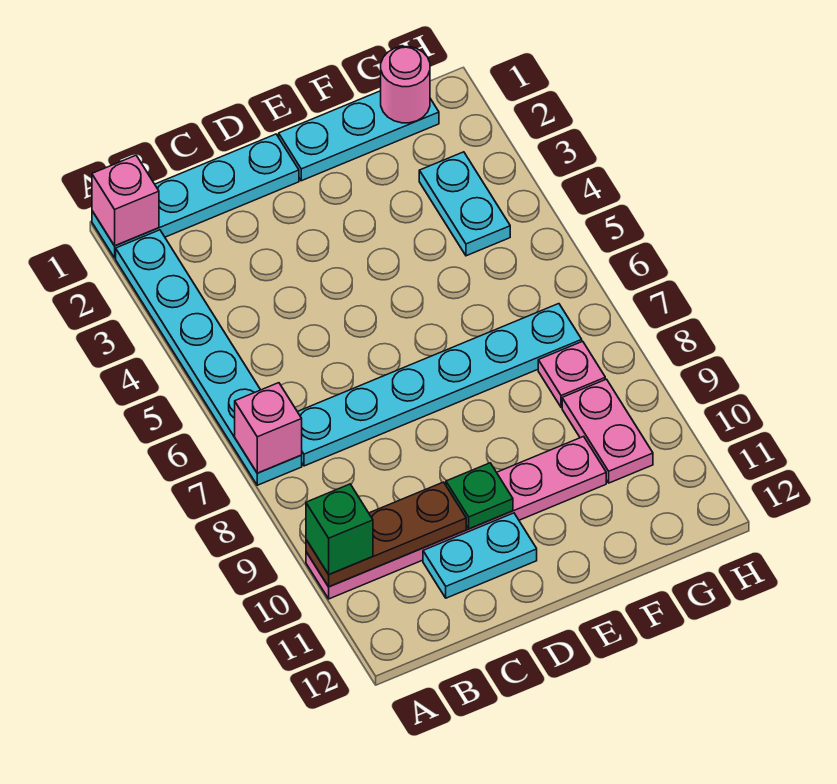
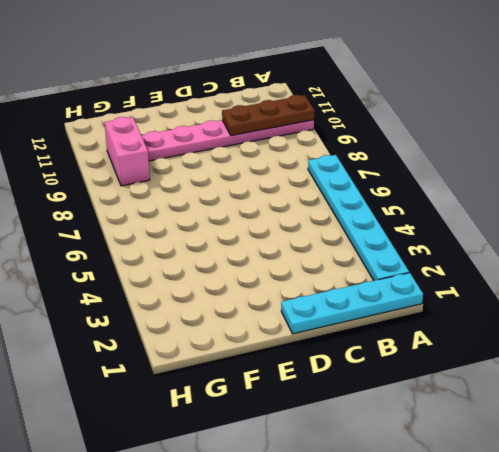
pink 1x2 brick [105,117,150,186] -> pink 1x2 plate [562,379,653,483]
none -> cyan 1x6 plate [298,304,582,466]
none -> cyan 1x2 plate [423,513,537,598]
none -> cyan 1x3 plate [279,91,439,181]

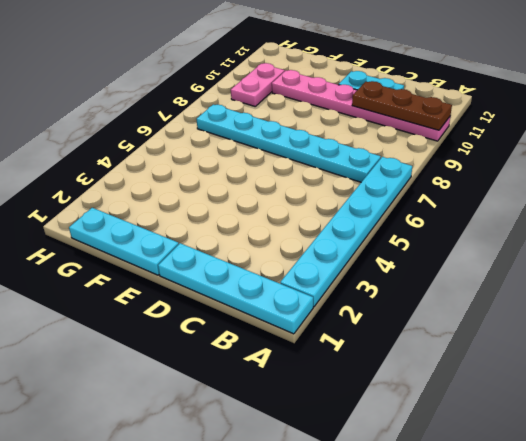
none -> cyan 1x2 plate [419,152,510,256]
none -> pink 1x1 plate [538,341,605,407]
none -> pink 1x1 brick [92,155,159,246]

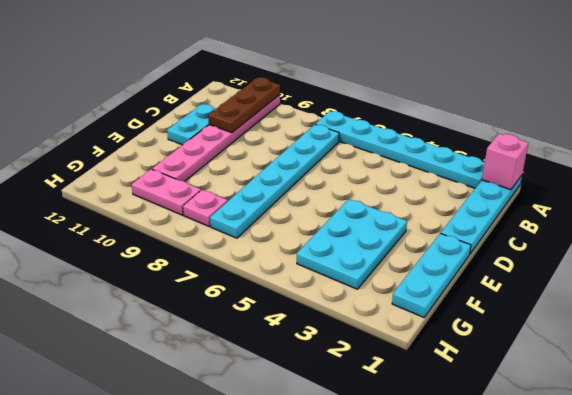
cyan 2x3 plate [297,199,407,289] -> cyan 1x2 plate [419,152,510,256]
none -> pink 1x1 brick [235,383,302,473]
none -> green 1x1 plate [446,463,513,529]
none -> pink 1x1 round brick [381,47,430,123]

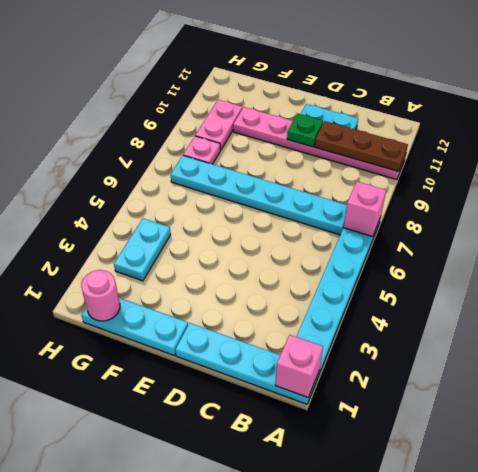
none -> green 1x1 brick [306,484,373,574]

